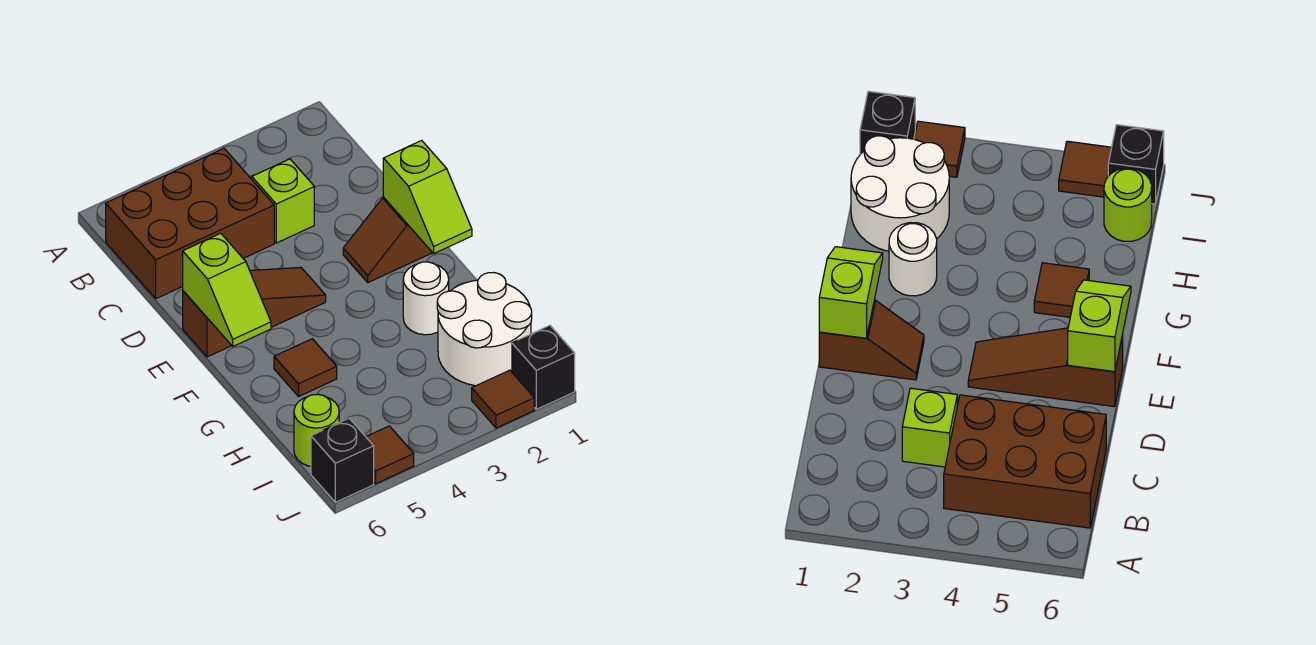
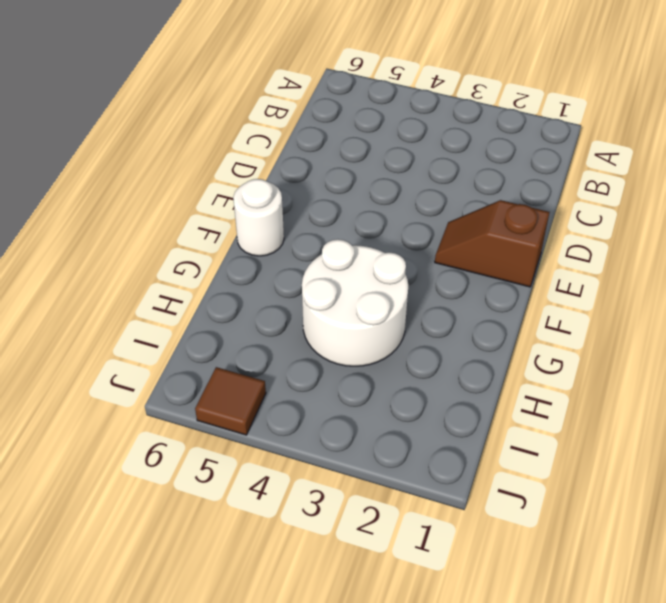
white 1x1 round brick [233,179,284,256] -> white 1x1 round brick moved to [403,262,449,335]
white 2x2 round brick [302,239,408,366] -> white 2x2 round brick moved to [437,273,532,386]
none -> brown 2x3 brick [106,149,274,299]
none -> lime 1x1 brick [252,159,314,243]
none -> brown 1x3 slope [183,267,326,357]

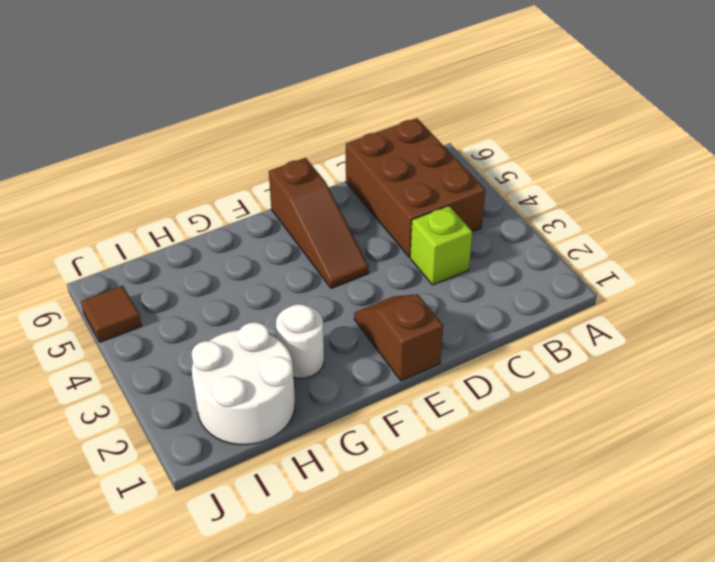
none -> brown 1x1 tile [274,339,337,396]
none -> lime 1x1 round brick [294,394,339,466]
none -> black 1x1 brick [512,325,575,409]

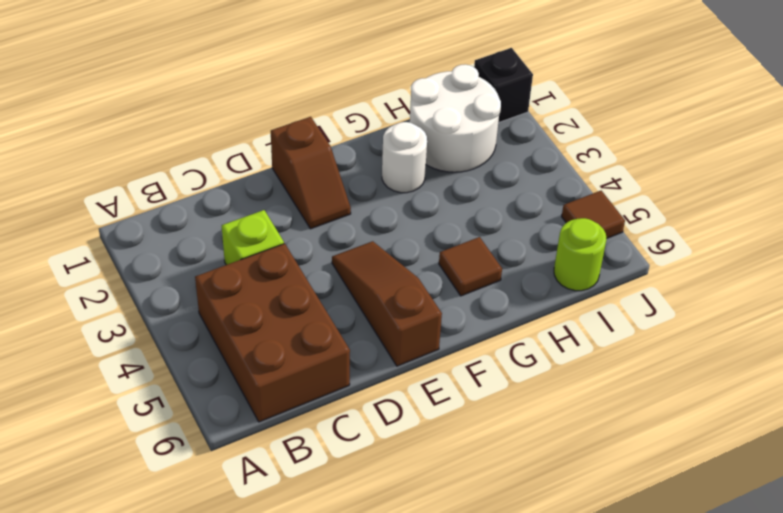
none -> brown 1x1 tile [472,370,534,428]
none -> black 1x1 brick [311,418,374,502]
none -> lime 1x2 slope [383,140,472,253]

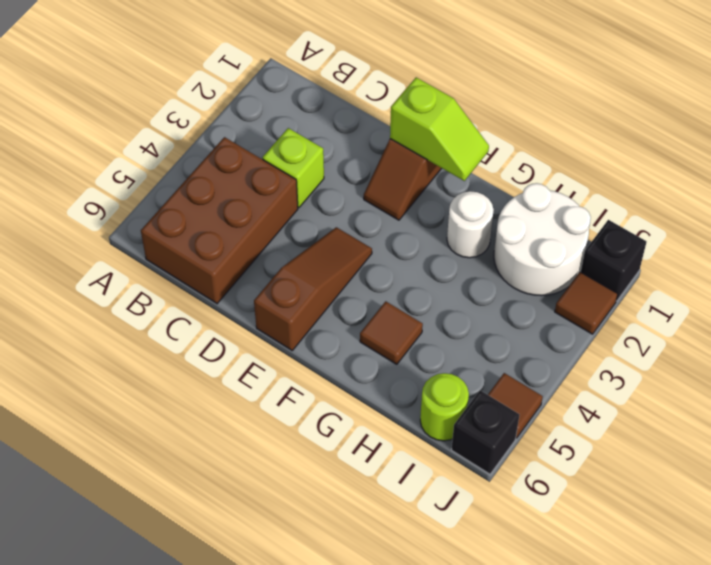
none -> lime 1x2 slope [183,233,271,346]

